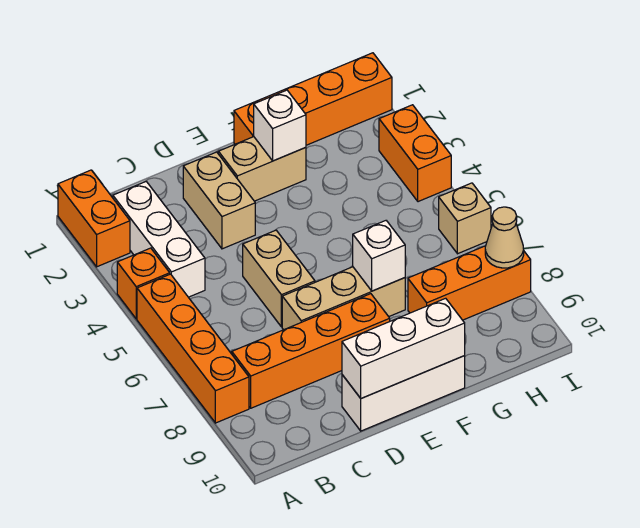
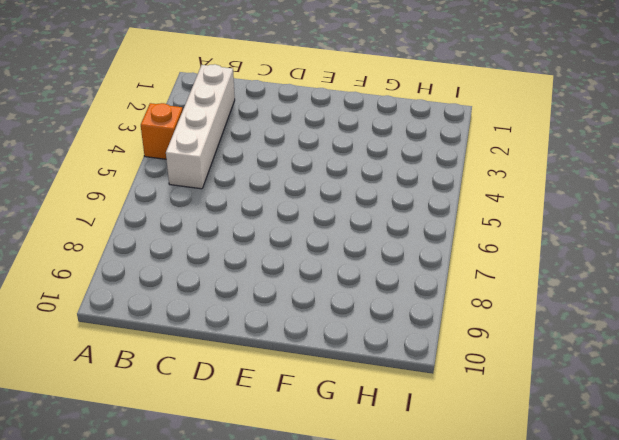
white 1x4 brick [166,64,235,189] -> white 1x3 brick [113,182,205,297]
none -> orange 1x2 brick [58,170,130,267]
none -> orange 1x4 brick [137,274,249,423]
none -> orange 1x4 brick [232,294,390,408]

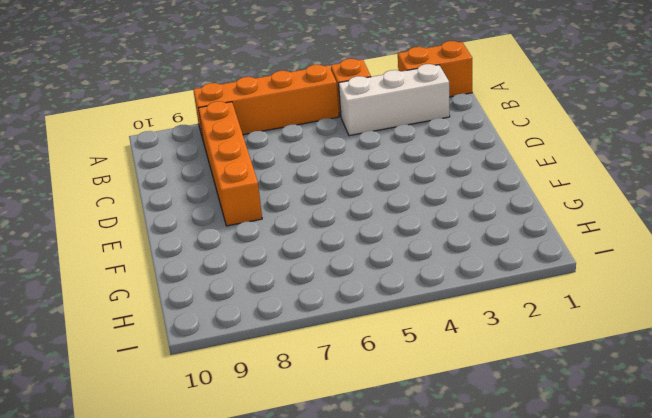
none -> tan 1x2 brick [183,152,255,249]
none -> tan 1x2 brick [243,230,315,327]
none -> tan 1x3 brick [282,267,405,330]

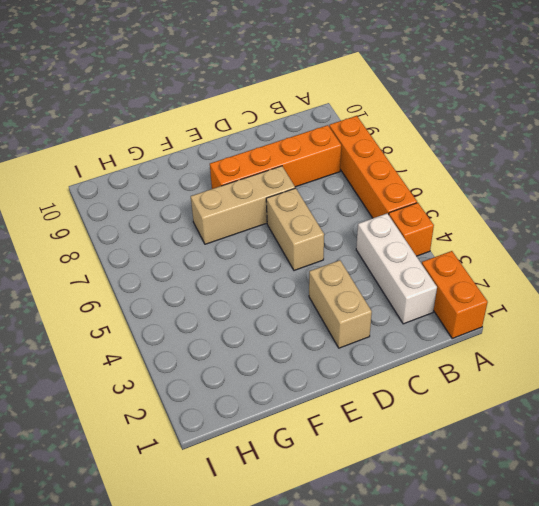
none -> white 1x3 brick [342,356,465,431]
none -> tan 1x2 brick [218,137,306,201]
none -> orange 1x4 brick [234,53,392,145]

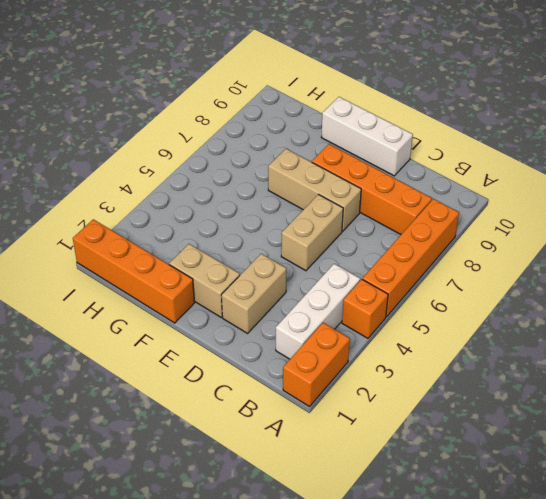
none -> orange 1x3 brick [408,246,531,320]
none -> orange 1x2 brick [379,105,451,202]
none -> tan 1x1 brick [439,183,491,254]

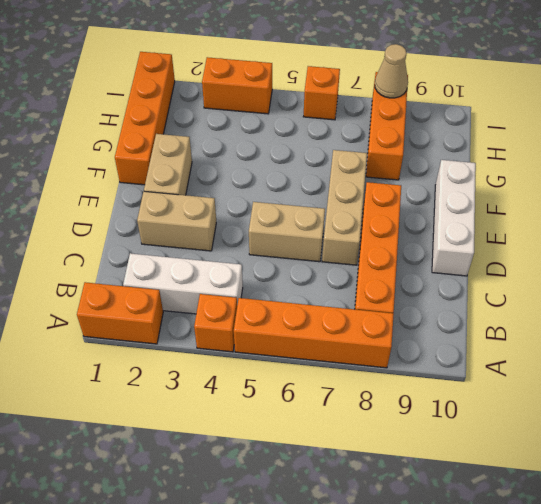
orange 1x1 brick [303,66,340,120] -> tan 1x1 brick [439,183,491,254]
none -> white 1x3 brick [342,298,465,398]
none -> white 1x1 brick [254,90,306,161]
none -> white 1x1 brick [353,221,405,291]

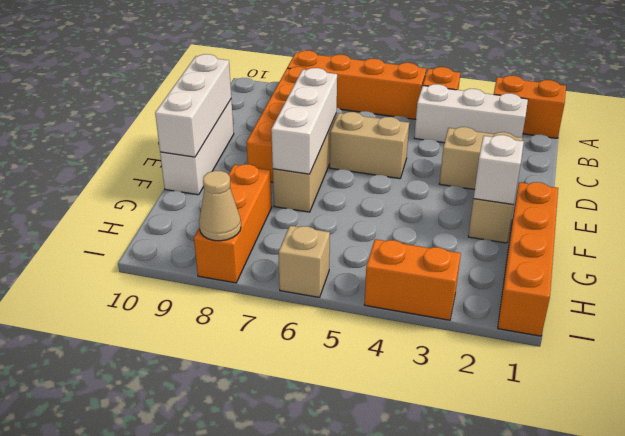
white 1x3 brick [271,68,337,174] -> white 1x1 brick [353,221,405,291]

